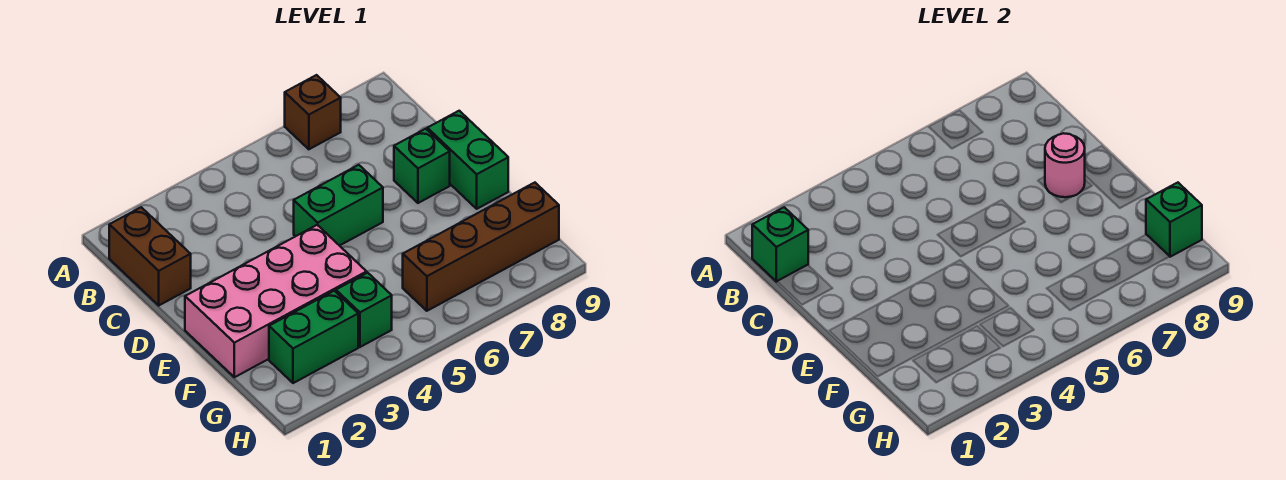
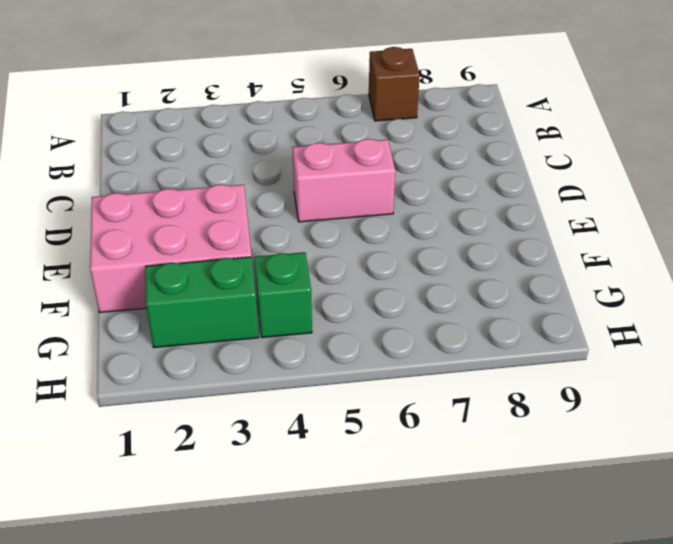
pink 1x2 brick [292,139,395,222] -> green 1x2 brick [294,165,383,246]
pink 2x3 brick [90,184,252,312] -> pink 2x4 brick [185,225,367,377]
none -> brown 1x2 brick [109,207,191,305]
none -> green 1x1 brick [394,129,450,203]
none -> green 1x2 brick [427,111,508,209]

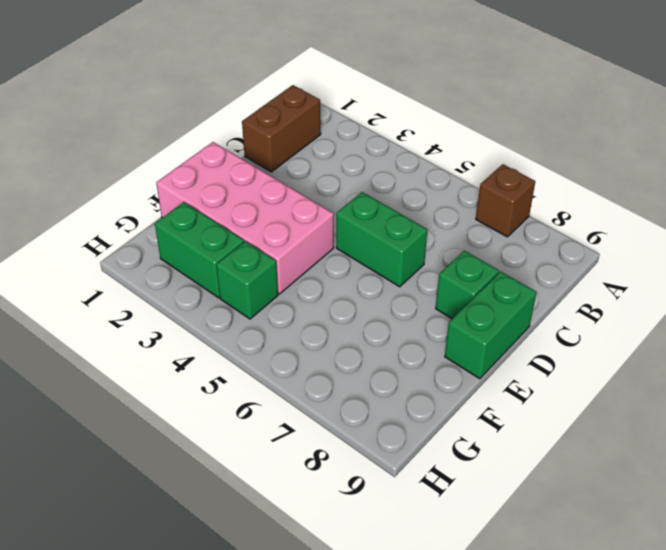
none -> brown 1x4 brick [403,183,559,311]
none -> green 1x1 brick [752,207,808,282]
none -> pink 1x1 round brick [1045,133,1085,197]

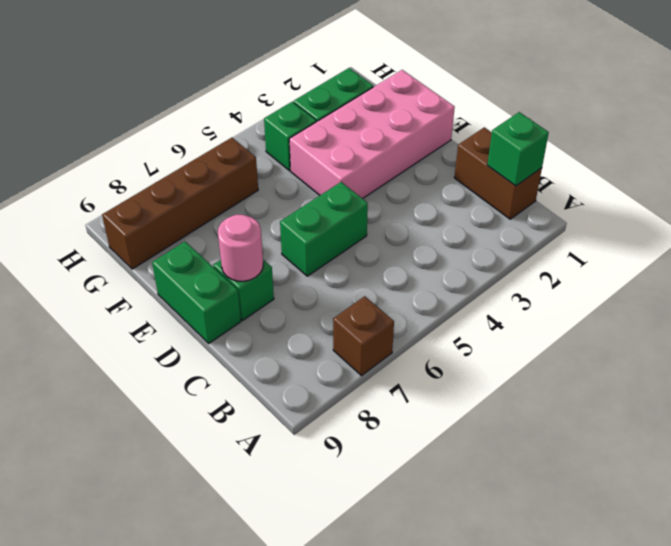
none -> green 1x1 brick [1146,183,1202,257]

